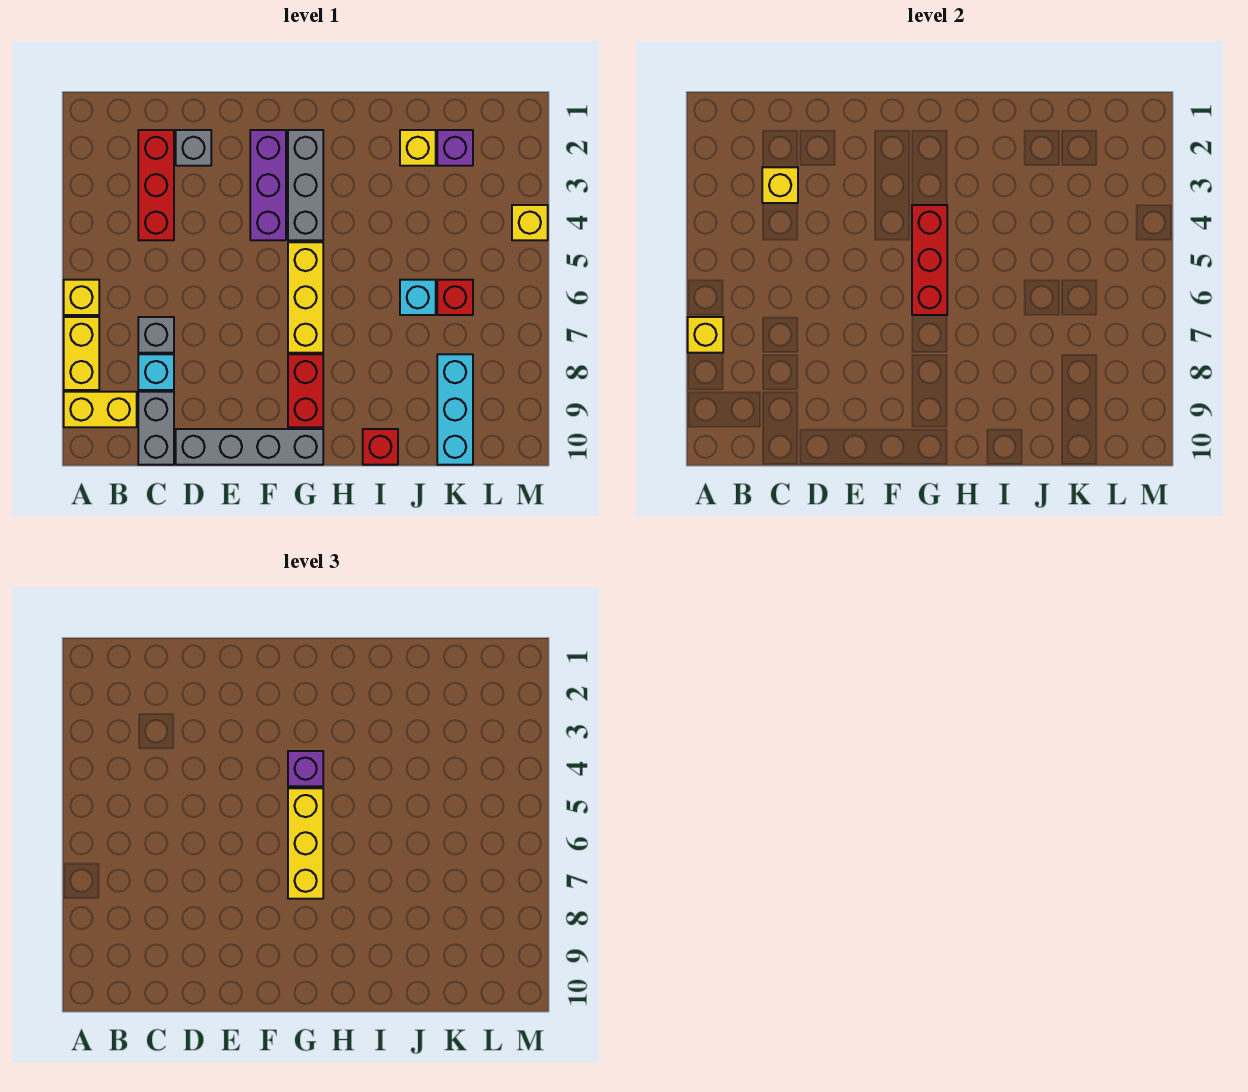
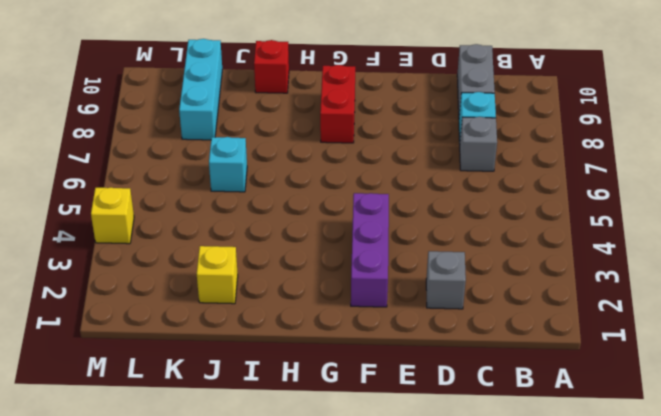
none -> yellow 1x1 brick [64,280,99,315]
none -> yellow 1x2 brick [64,317,99,390]
none -> yellow 1x2 brick [64,392,137,427]

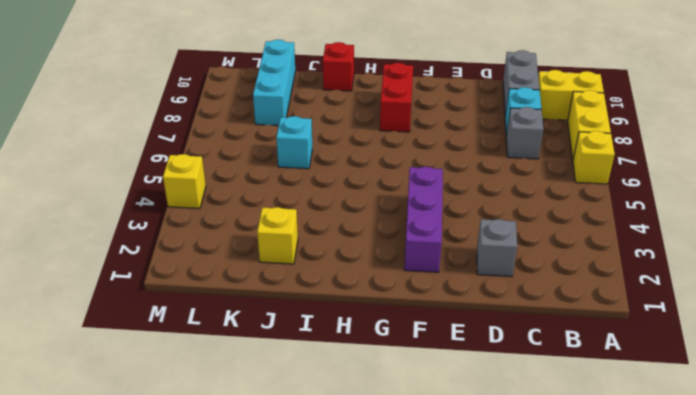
none -> red 1x3 brick [138,130,174,240]
none -> grey 1x4 brick [176,429,323,465]
none -> grey 1x3 brick [288,130,323,240]

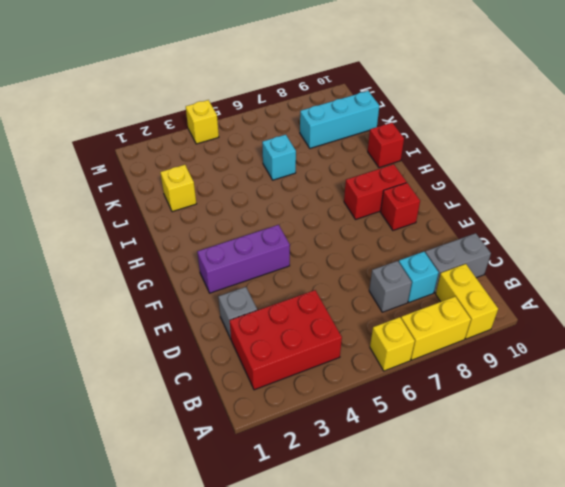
red 2x3 brick [230,290,342,390] -> red 1x3 brick [138,130,174,240]
red 1x1 brick [381,183,420,230] -> red 1x1 brick moved to [437,280,473,315]
none -> grey 1x4 brick [176,429,323,465]
none -> grey 1x3 brick [288,130,323,240]
none -> yellow 1x3 brick [288,242,323,353]

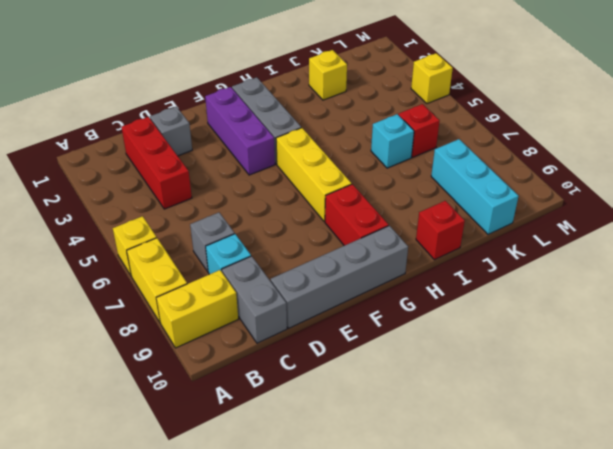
none -> purple 1x1 brick [437,130,473,166]
none -> yellow 1x1 brick [688,317,723,353]
none -> yellow 1x1 brick [762,167,798,203]

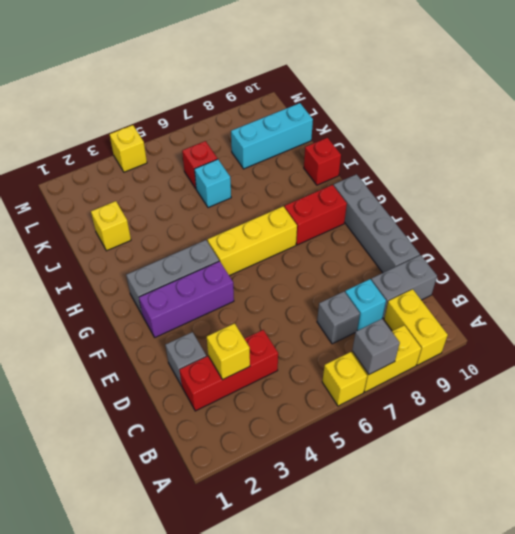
grey 1x1 brick [352,319,400,374] -> yellow 1x1 brick [688,317,723,353]
none -> purple 1x1 brick [437,130,473,166]
none -> red 1x3 brick [912,205,947,315]
none -> purple 1x1 brick [288,751,323,786]

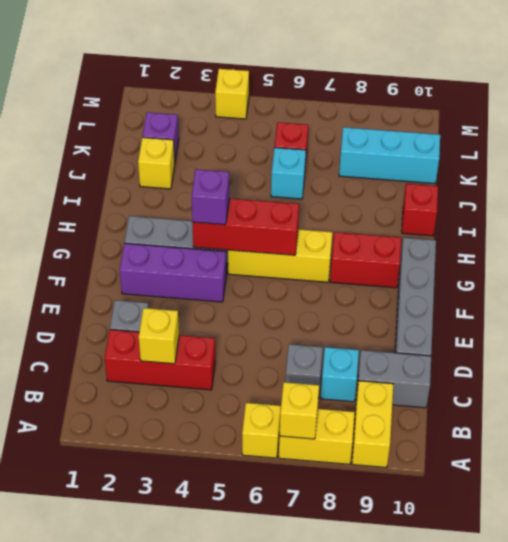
none -> yellow 1x3 brick [288,788,323,899]

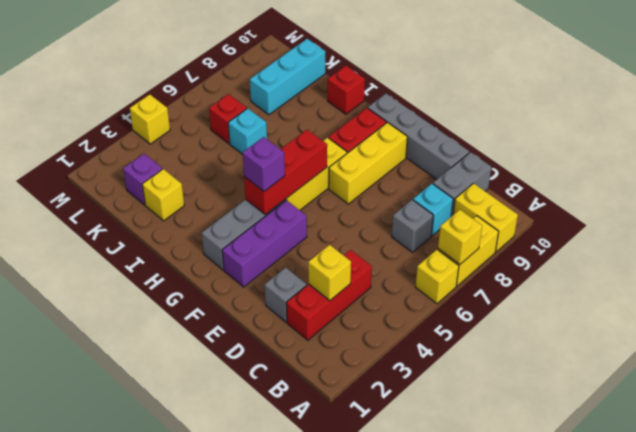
yellow 1x3 brick [329,123,407,204] -> yellow 1x3 brick moved to [288,788,323,899]

